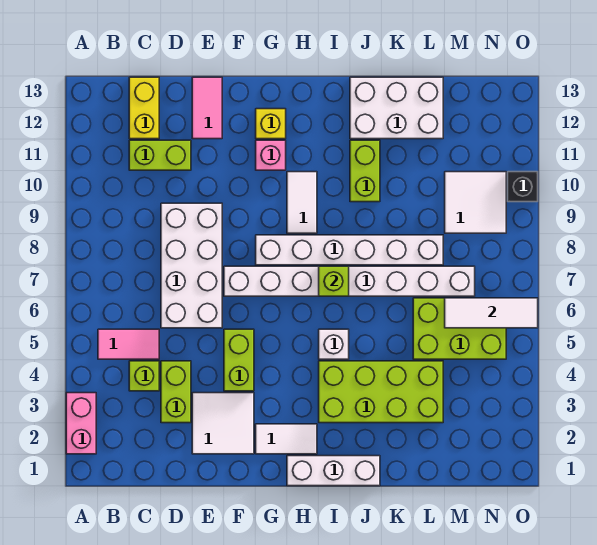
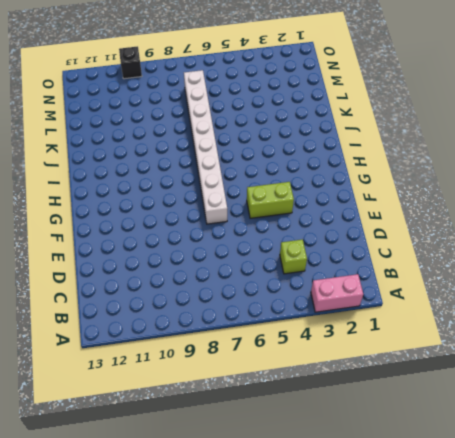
none -> pink 1x2 tile [98,329,159,359]
none -> lime 1x2 brick [129,140,191,170]
none -> yellow 1x2 brick [129,77,159,139]

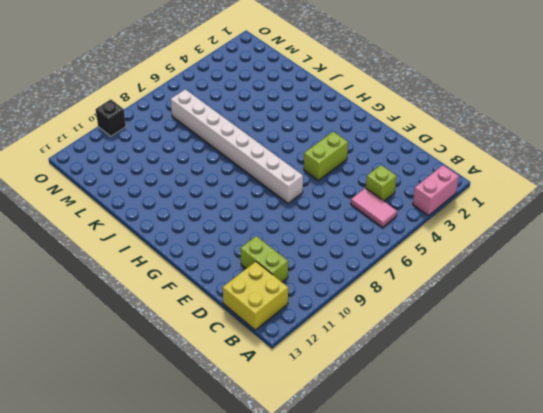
yellow 2x2 brick [223,262,288,330] -> yellow 1x2 brick [129,77,159,139]
none -> lime 1x2 brick [161,361,191,423]
none -> white 2x4 brick [161,203,222,328]
none -> white 2x2 tile [192,393,254,454]

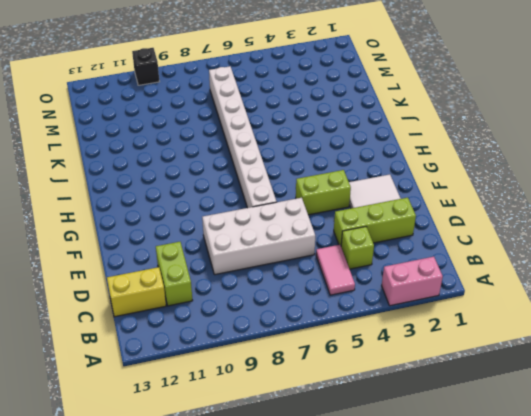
lime 1x3 brick [334,198,416,245] -> lime 1x2 brick [161,361,191,423]
none -> pink 1x2 tile [192,77,222,139]
none -> white 1x2 tile [256,424,317,454]
none -> white 1x6 brick [256,235,443,265]

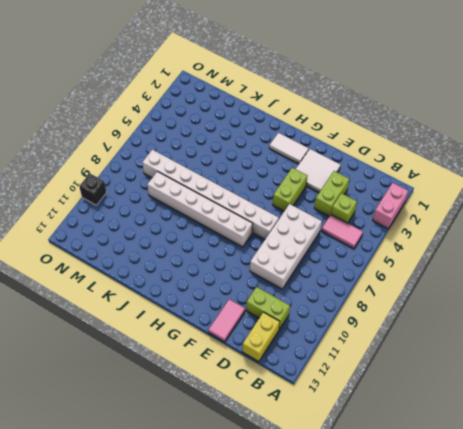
none -> pink 1x1 brick [256,140,286,170]
none -> yellow 1x1 brick [256,109,286,139]
none -> white 1x3 brick [287,456,380,486]

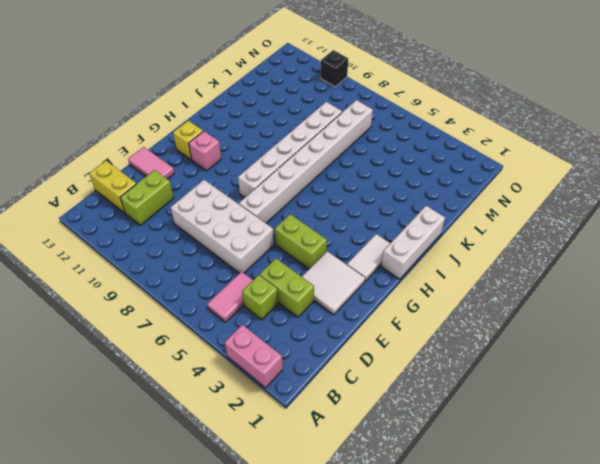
none -> white 1x2 tile [287,172,317,233]
none -> lime 2x4 brick [319,361,443,423]
none -> white 1x1 brick [319,329,349,359]

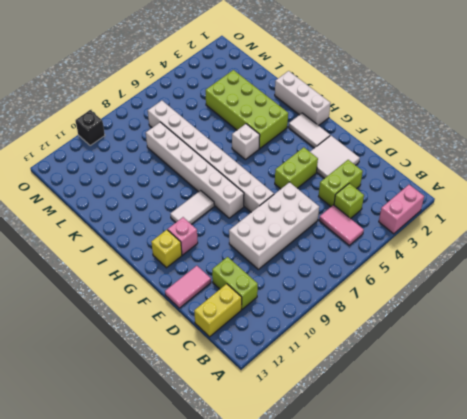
none -> lime 1x2 brick [350,140,380,202]
none -> white 2x3 brick [350,77,443,139]
none -> lime 2x3 brick [413,298,506,359]

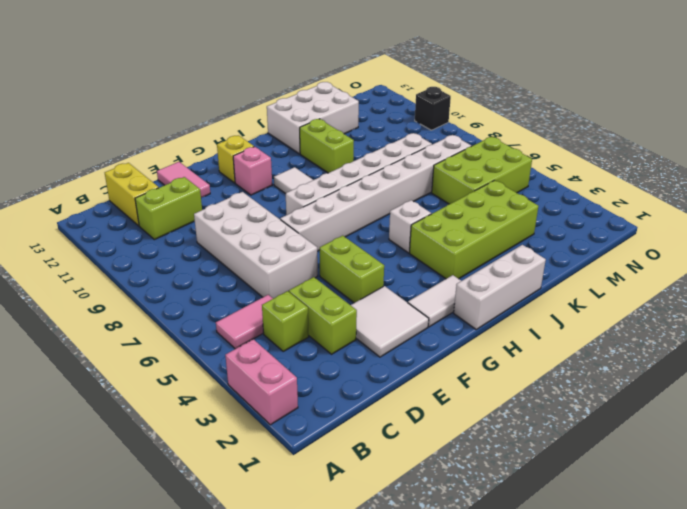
none -> white 2x2 tile [445,172,506,233]
none -> lime 1x1 brick [319,266,349,296]
none -> white 1x3 tile [445,298,538,328]

